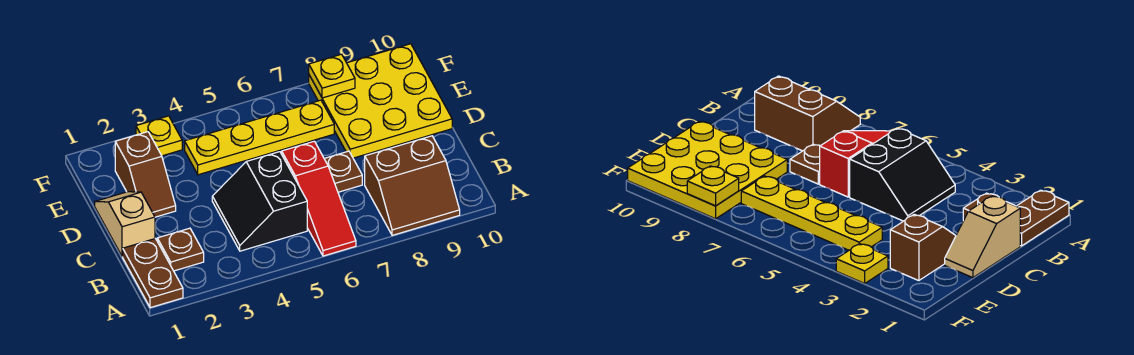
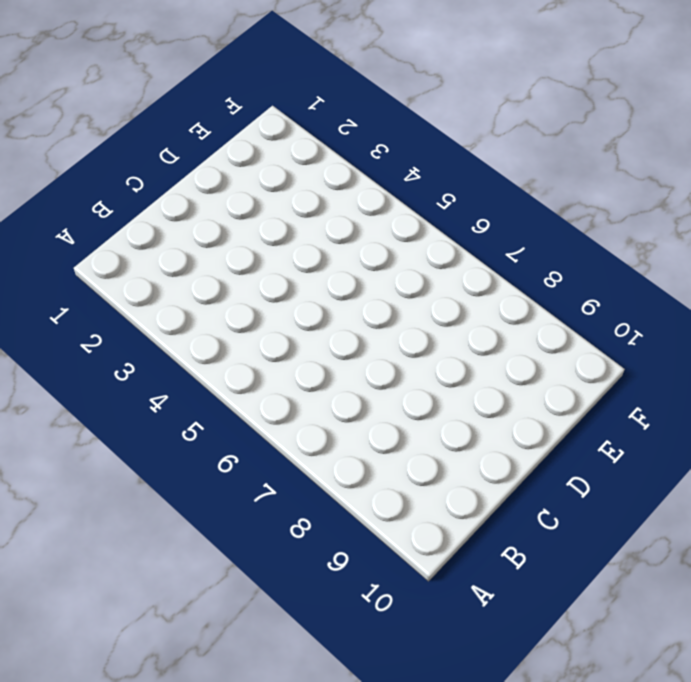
none -> brown 1x2 plate [123,239,183,308]
none -> red 1x3 slope [281,141,356,256]
none -> brown 2x2 slope [365,136,460,235]

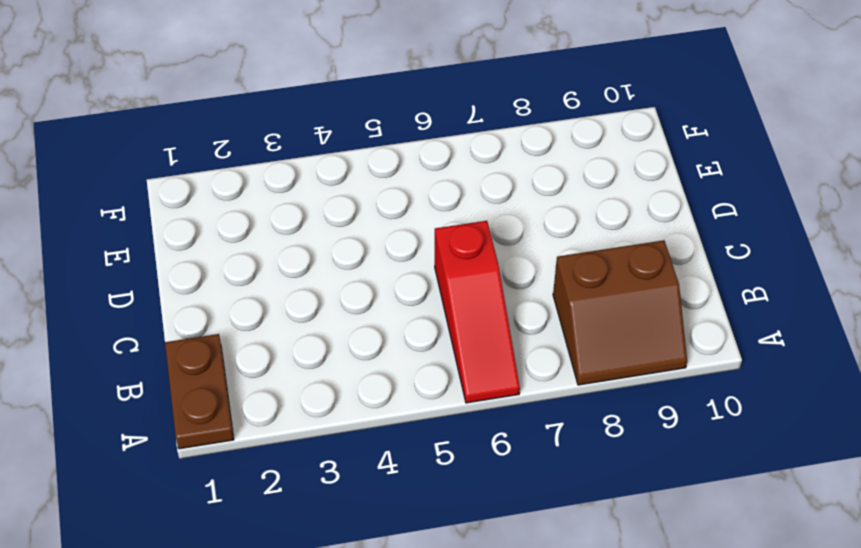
none -> brown 1x1 plate [157,228,204,271]
none -> black 2x2 slope [212,152,307,251]
none -> tan 1x2 slope [95,192,155,257]

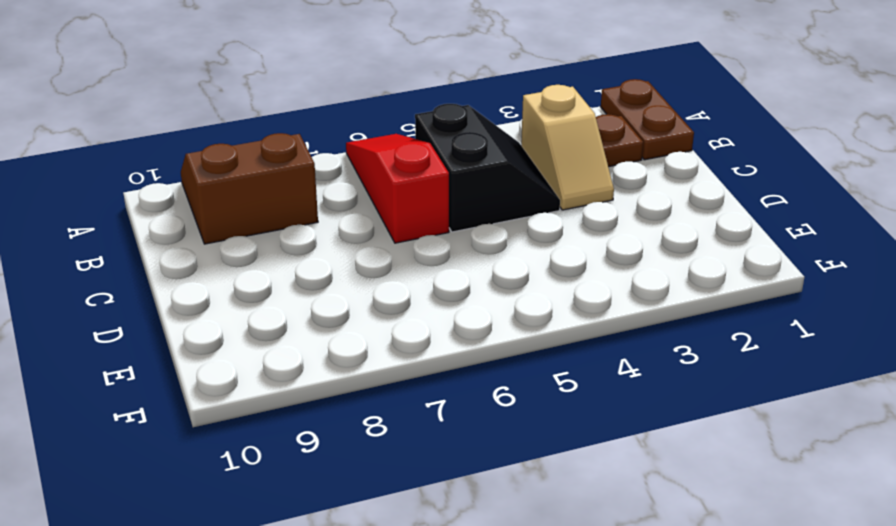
tan 1x2 slope [521,85,614,210] -> tan 1x2 slope moved to [95,192,155,257]
none -> brown 1x1 plate [324,151,362,192]
none -> brown 1x2 slope [115,132,176,217]
none -> yellow 3x3 plate [309,44,452,158]

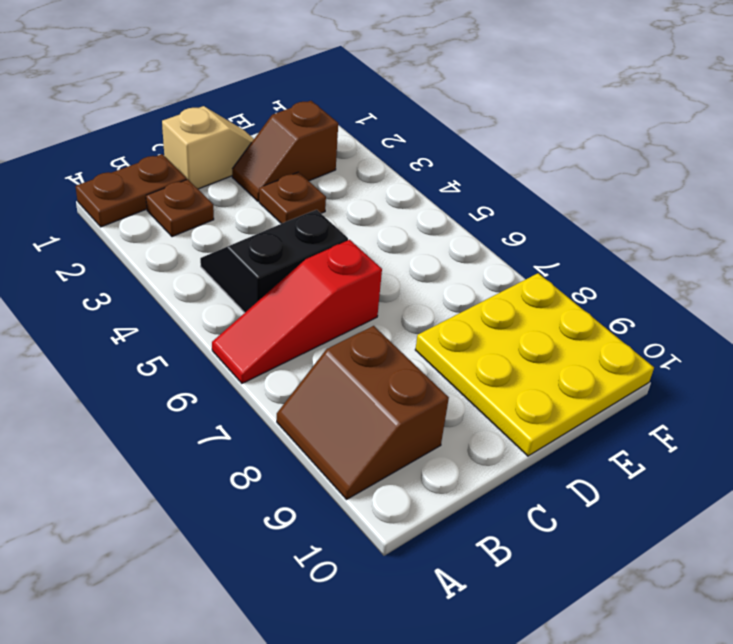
brown 1x1 plate [259,172,326,224] -> brown 1x1 plate moved to [324,151,362,192]
none -> yellow 1x4 plate [185,100,334,175]
none -> yellow 1x1 plate [136,116,182,156]
none -> yellow 1x1 plate [309,54,355,98]

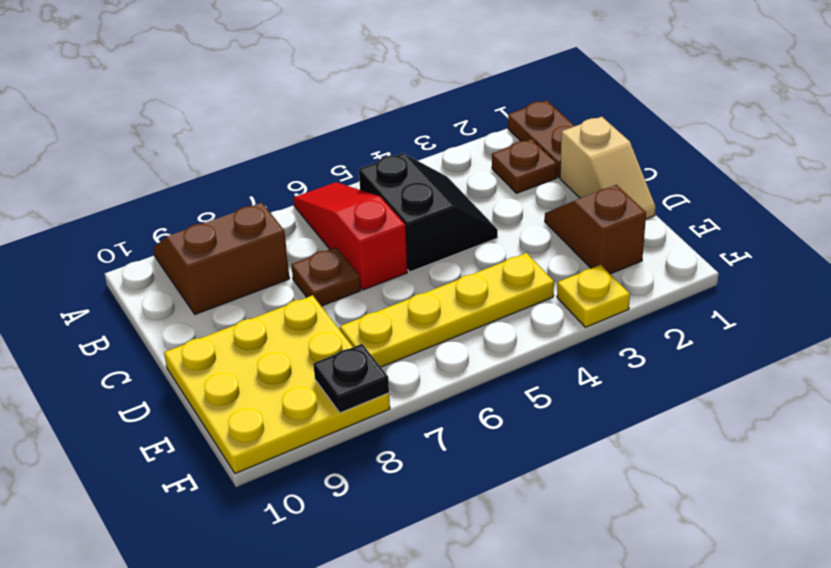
black 1x1 plate [313,344,389,413] -> yellow 1x1 plate [309,54,355,98]

